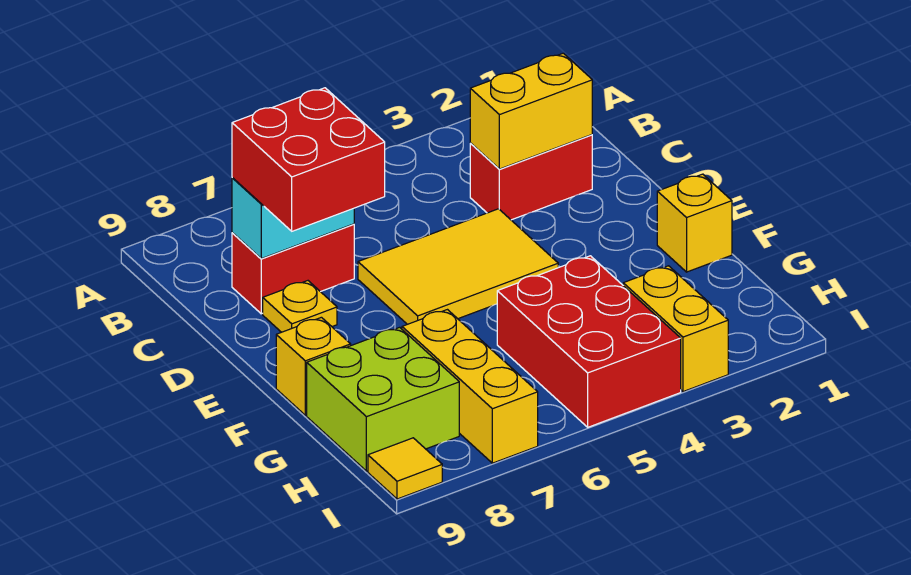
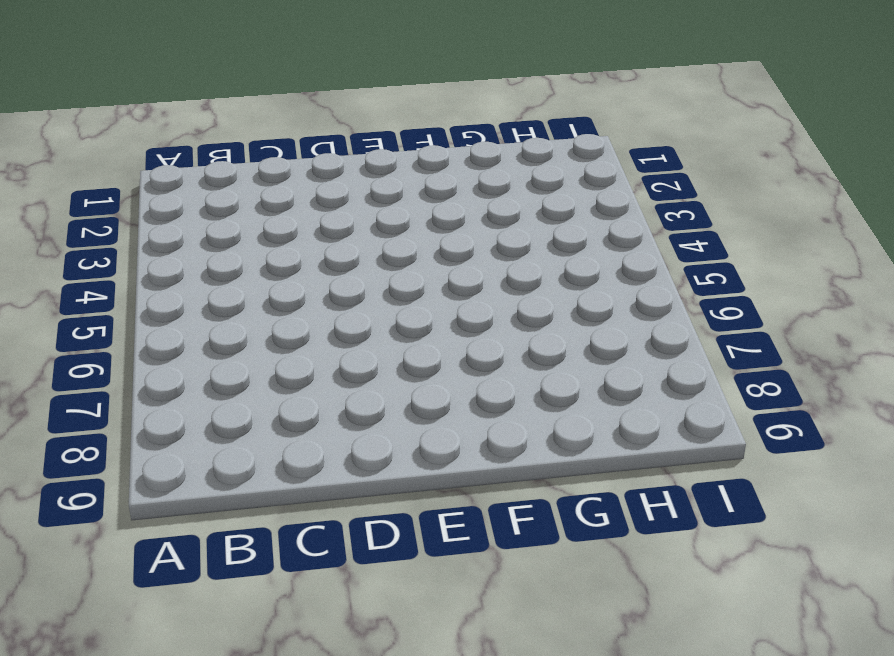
none -> red 1x2 brick [470,135,592,220]
none -> red 1x2 brick [232,224,354,314]
none -> yellow 2x3 tile [358,209,558,324]

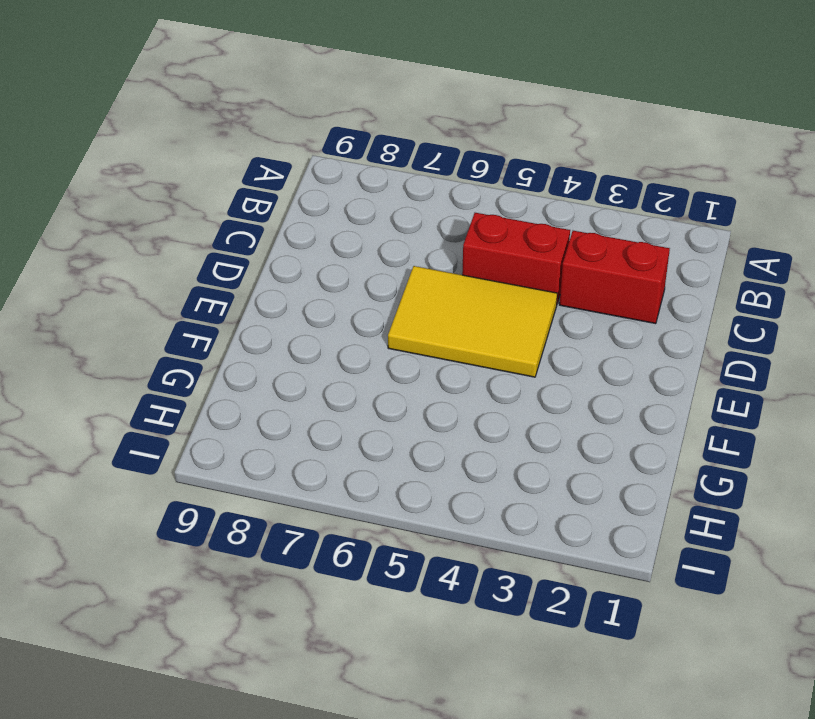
red 1x2 brick [462,213,570,303] -> red 1x2 brick moved to [232,224,354,314]
none -> yellow 1x1 plate [263,281,337,332]
none -> yellow 1x1 brick [657,174,732,272]
none -> yellow 1x1 brick [276,317,351,415]

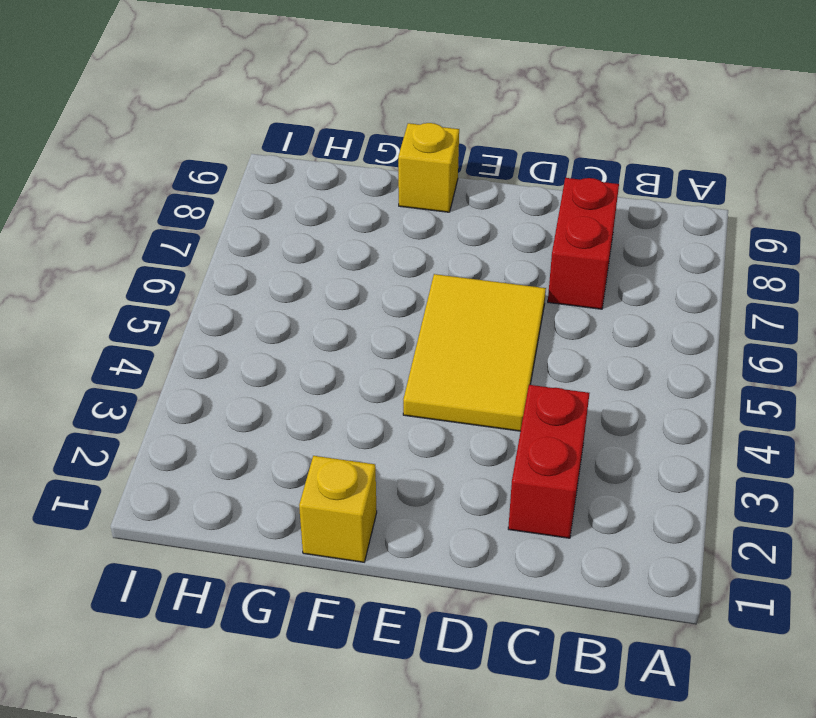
none -> yellow 1x1 plate [263,281,337,332]
none -> red 2x3 brick [497,256,681,427]
none -> yellow 1x3 brick [402,310,538,463]

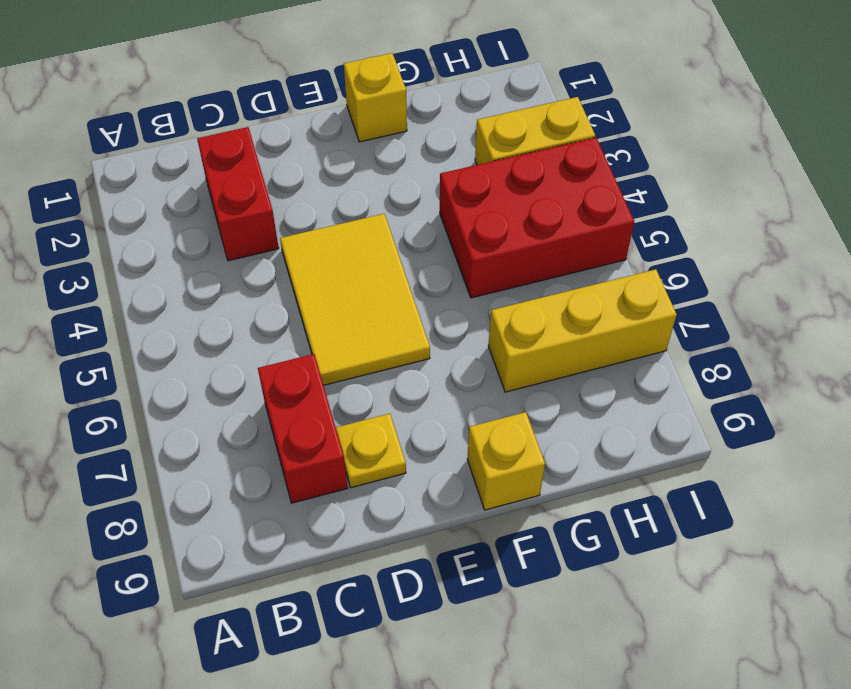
none -> lime 2x2 brick [307,327,459,471]
none -> yellow 1x1 tile [368,438,442,499]
none -> yellow 1x2 brick [470,53,592,169]

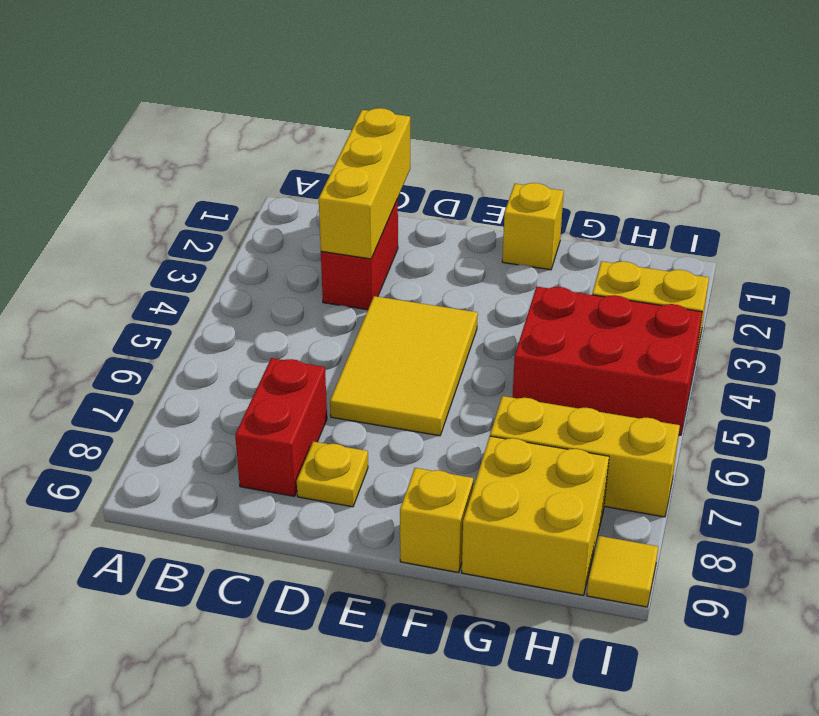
yellow 1x3 brick [319,108,410,259] -> yellow 1x2 brick [470,53,592,169]
yellow 2x2 brick [462,436,609,595] -> lime 2x2 brick [307,327,459,471]
none -> cyan 1x2 brick [232,178,354,259]
none -> red 2x2 brick [232,88,385,231]

